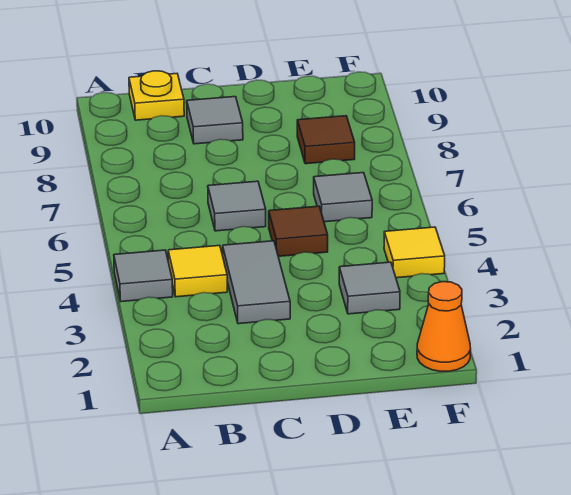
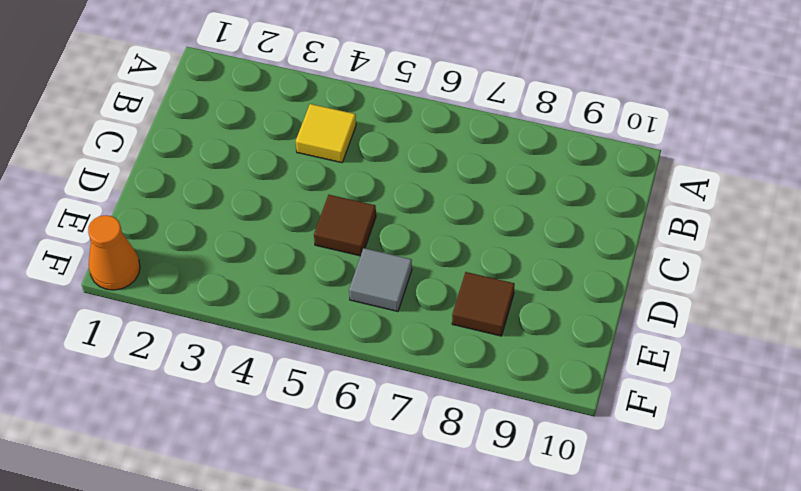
none -> grey 1x1 tile [114,250,173,302]
none -> yellow 1x1 plate [129,71,184,120]
none -> grey 1x2 tile [223,241,290,324]

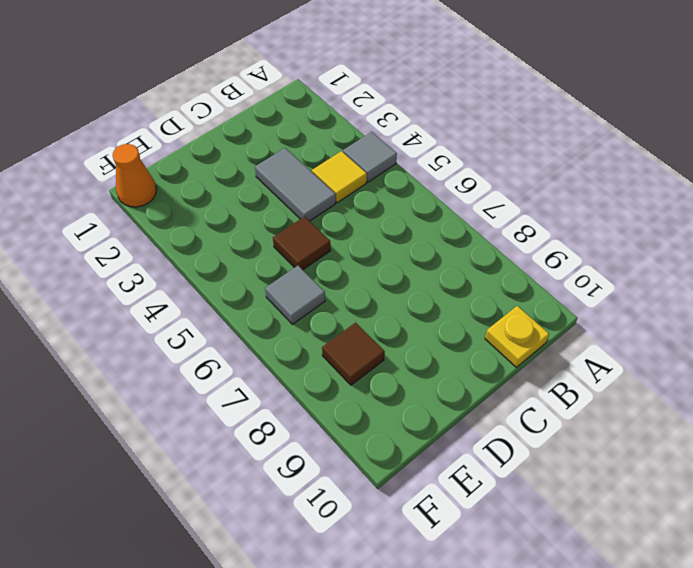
none -> grey 1x1 tile [208,181,266,231]
none -> grey 1x1 tile [187,97,243,144]
none -> grey 1x1 tile [339,262,400,314]

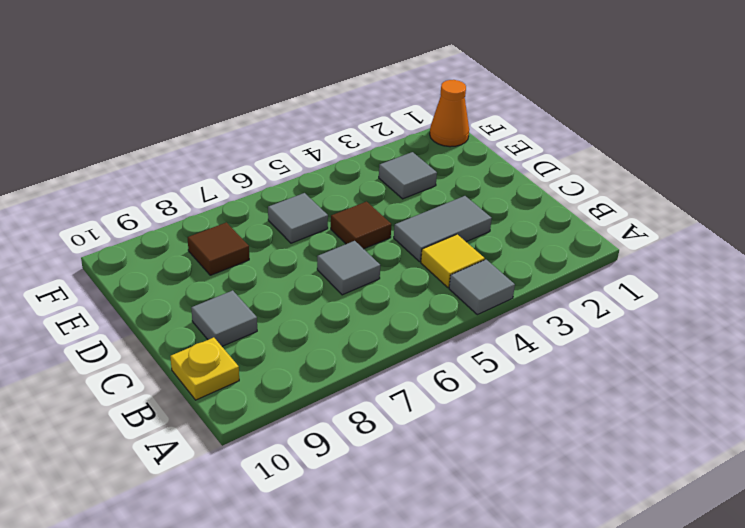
none -> yellow 1x1 tile [384,227,445,278]

